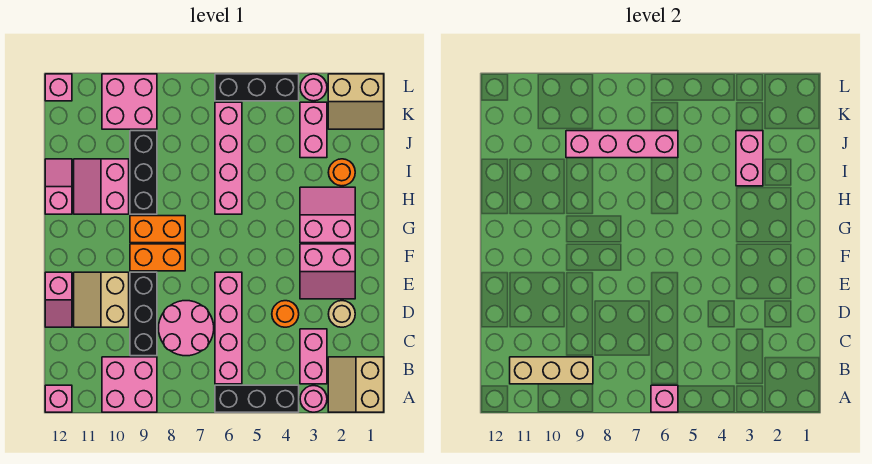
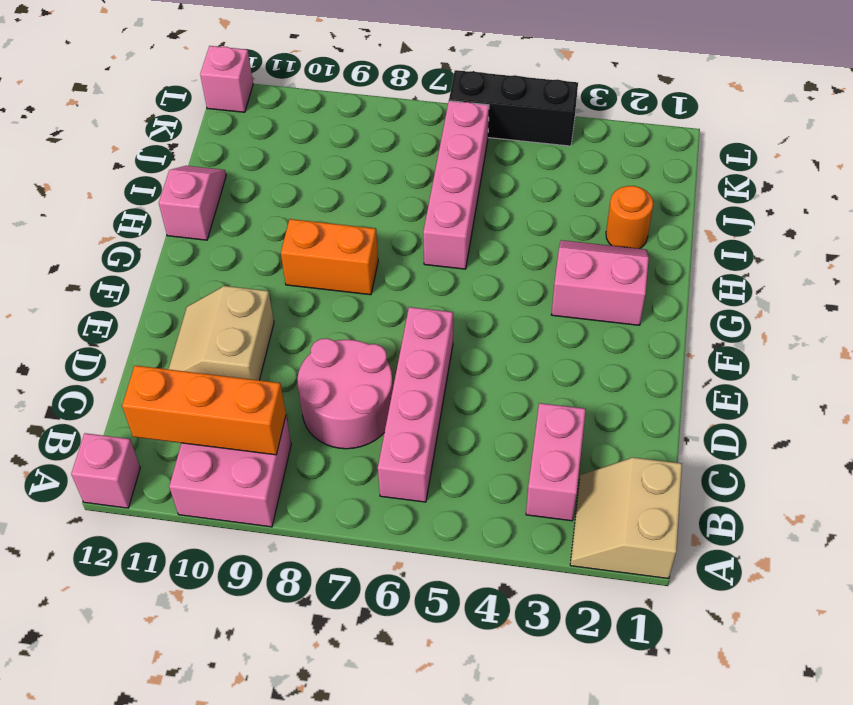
orange 1x3 brick [122,365,286,455] -> tan 1x3 brick [510,357,593,384]
none -> pink 1x1 round brick [300,386,327,412]
none -> black 1x3 brick [215,385,299,412]
none -> black 1x3 brick [130,272,157,356]
none -> tan 1x1 round brick [329,301,355,327]

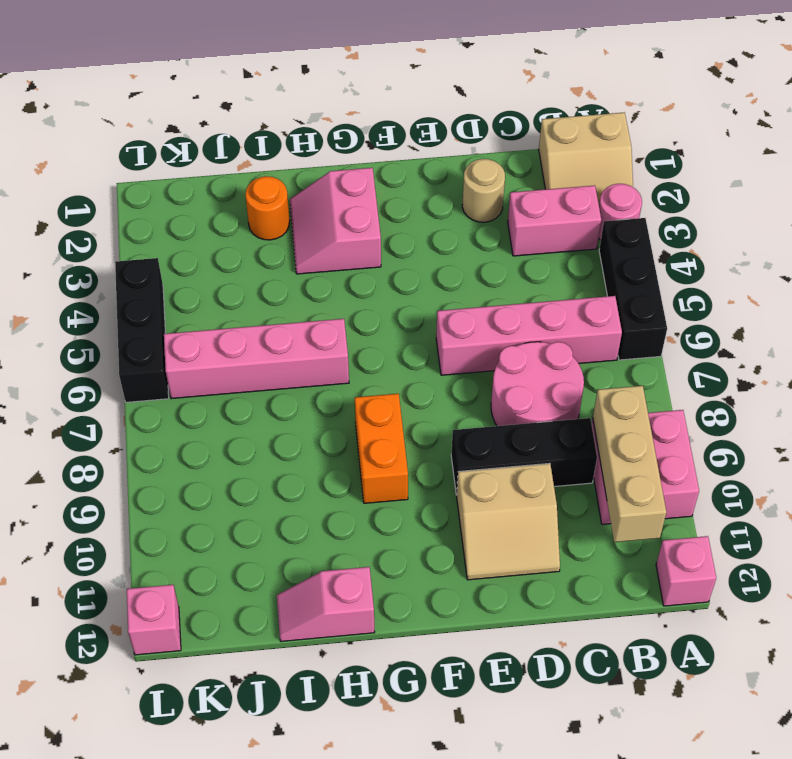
none -> orange 1x1 round brick [272,301,299,327]
none -> pink 1x2 slope [45,272,72,327]
none -> pink 2x2 slope [300,244,355,299]
none -> orange 1x2 brick [130,244,185,271]

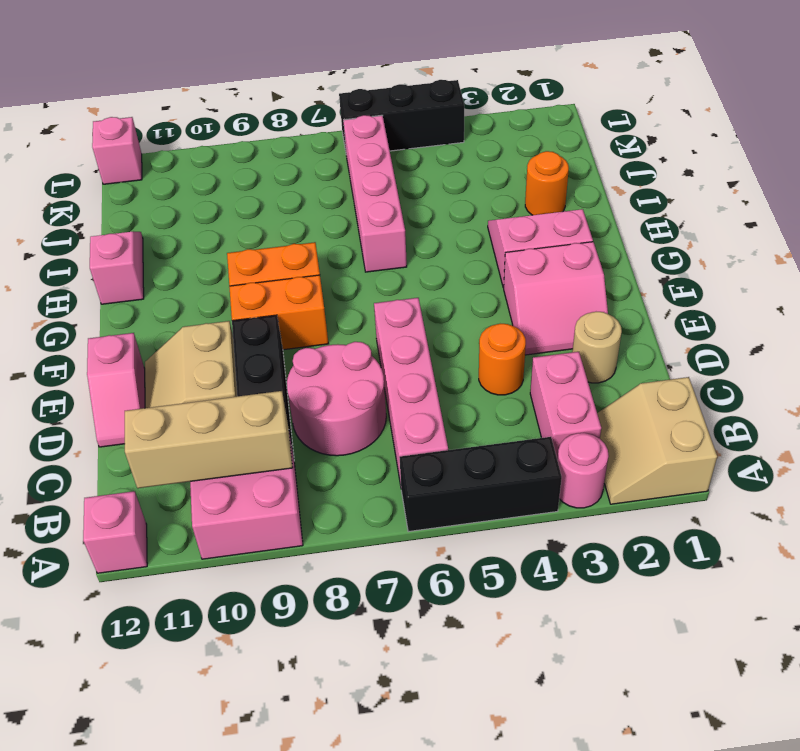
none -> black 1x3 brick [130,131,157,214]
none -> pink 2x2 slope [74,159,129,214]
none -> pink 1x2 brick [300,102,327,158]
none -> tan 2x2 slope [328,74,384,129]

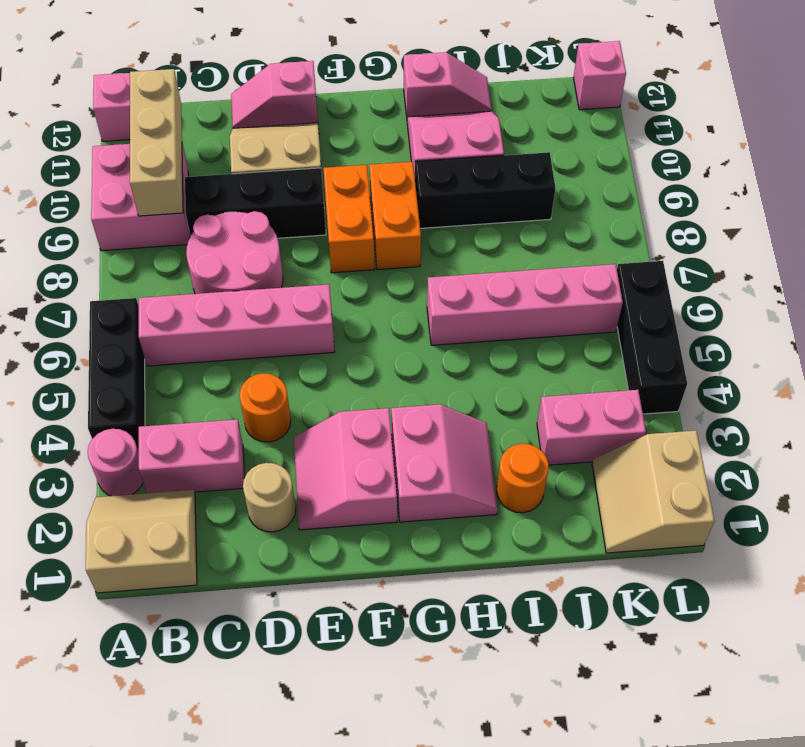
none -> pink 2x2 brick [102,74,157,129]
none -> pink 1x1 round brick [300,74,327,101]
none -> pink 1x1 brick [651,385,678,412]
none -> pink 1x2 brick [736,131,763,186]

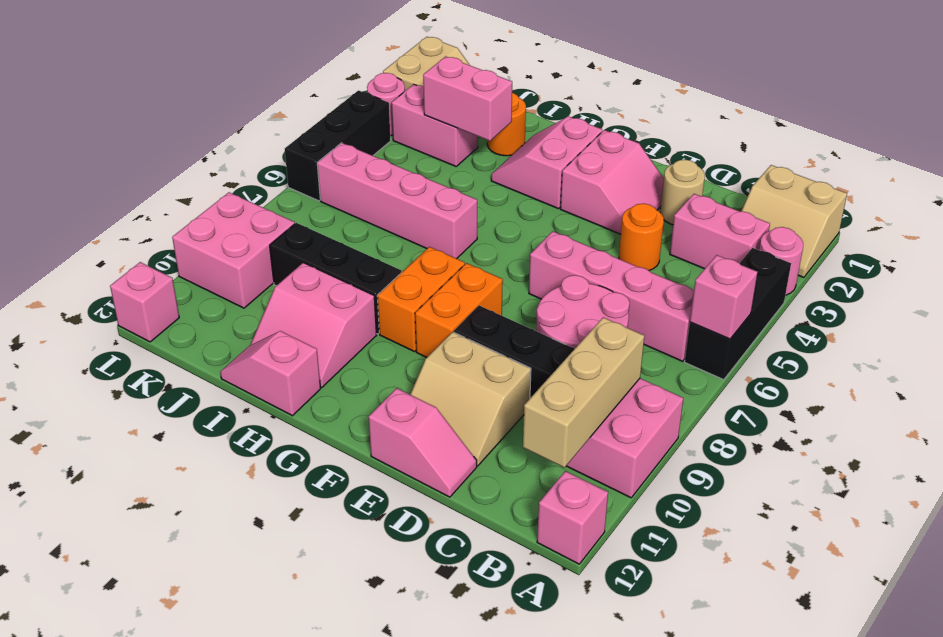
none -> pink 1x4 brick [566,131,678,158]

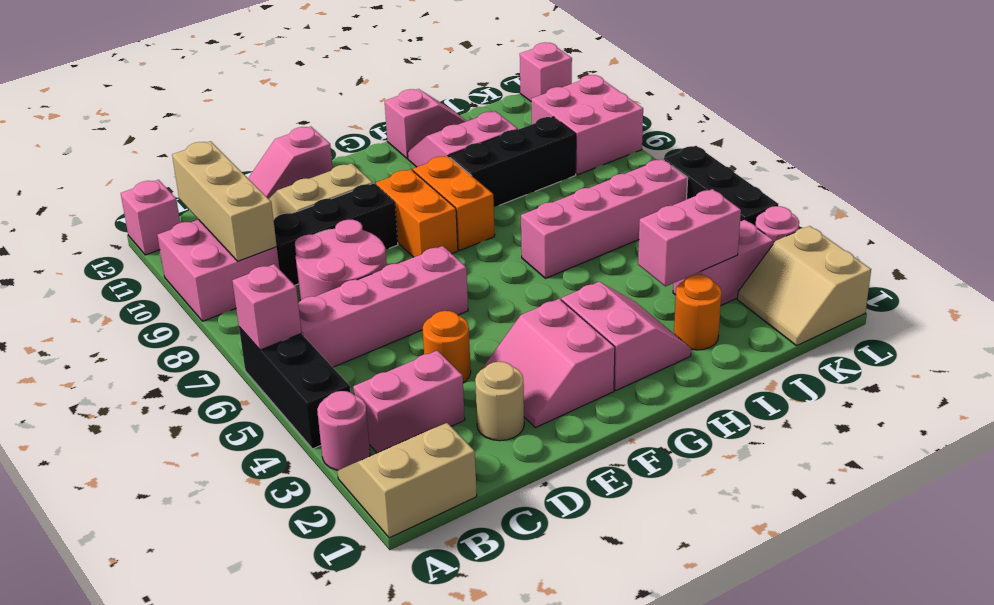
none -> pink 1x4 brick [566,131,678,158]

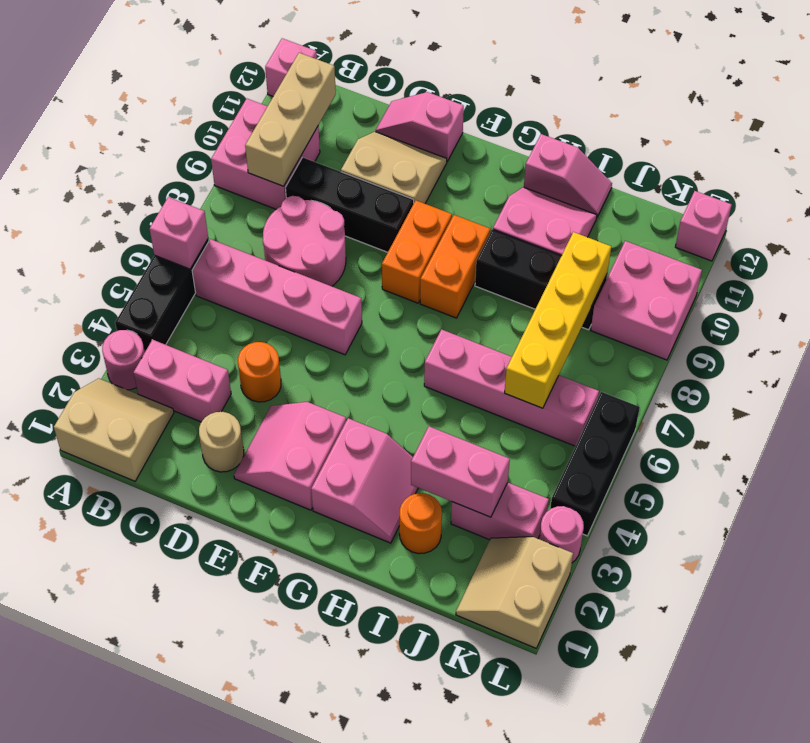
yellow 1x4 brick [505,232,611,408] -> pink 1x4 brick [566,131,678,158]

